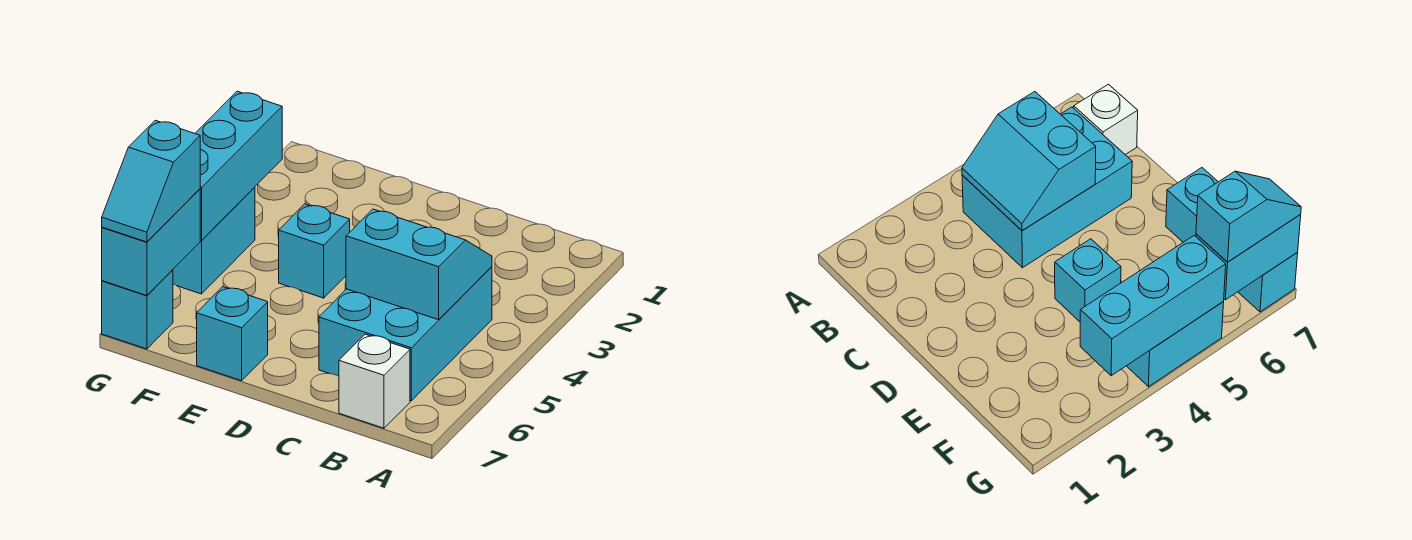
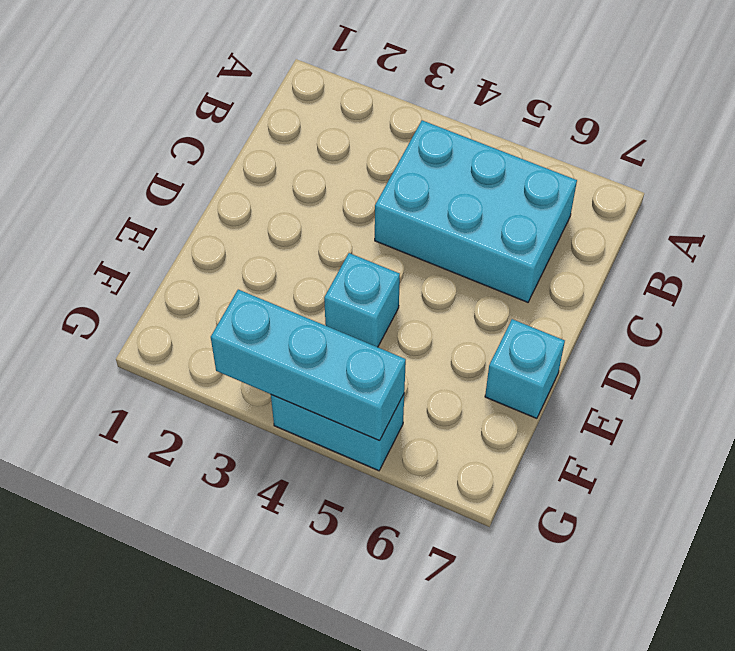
none -> white 1x1 brick [339,334,410,428]
none -> cyan 1x1 brick [102,270,173,349]

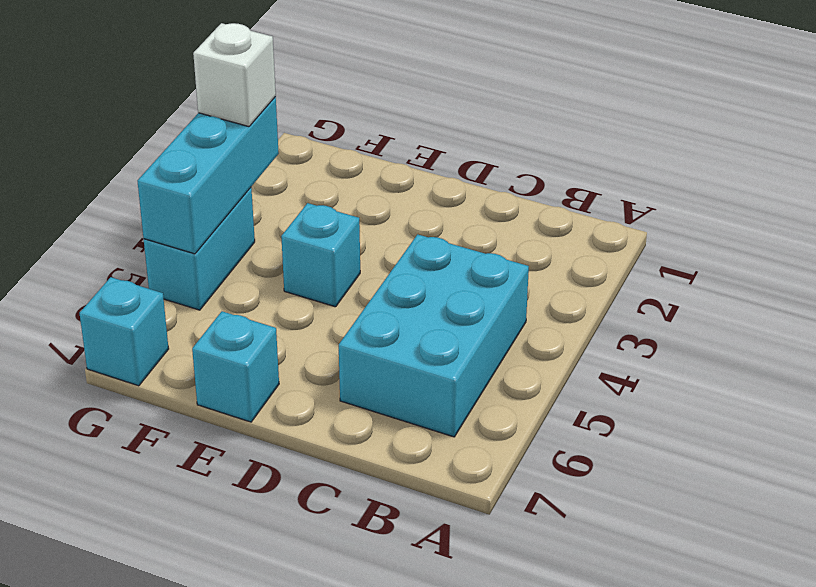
white 1x1 brick [193,23,276,127] -> white 1x1 brick moved to [339,334,410,428]
none -> cyan 2x2 slope [346,209,492,320]
none -> cyan 1x2 brick [102,189,200,296]

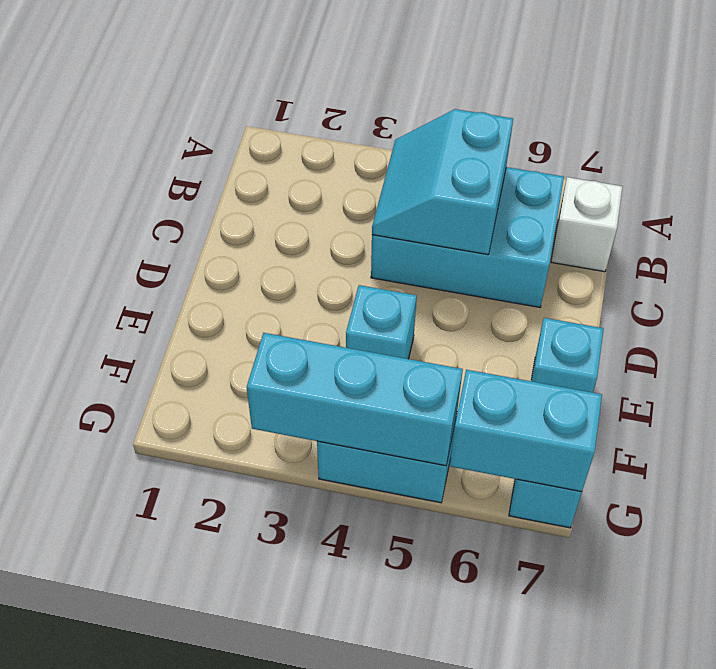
none -> cyan 1x2 slope [102,120,200,242]

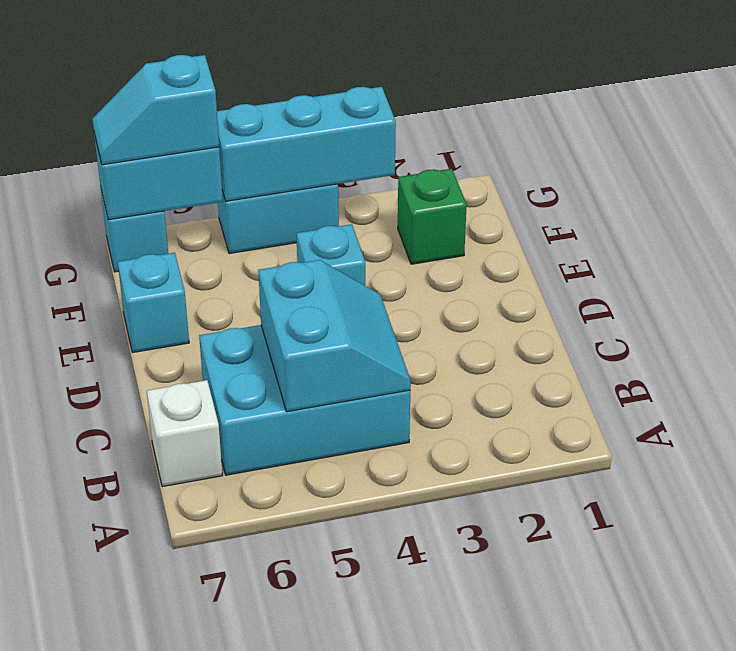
green 1x1 brick [398,169,467,264] -> none

